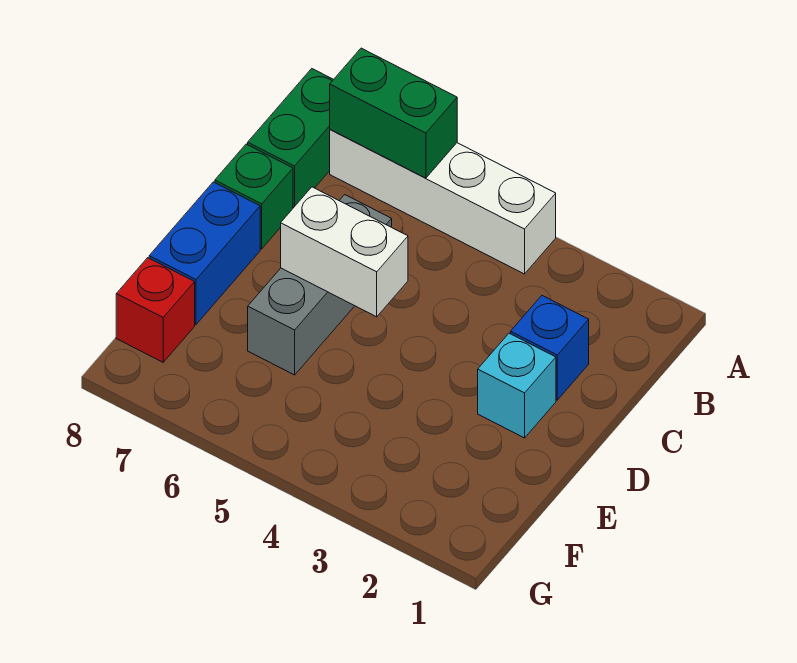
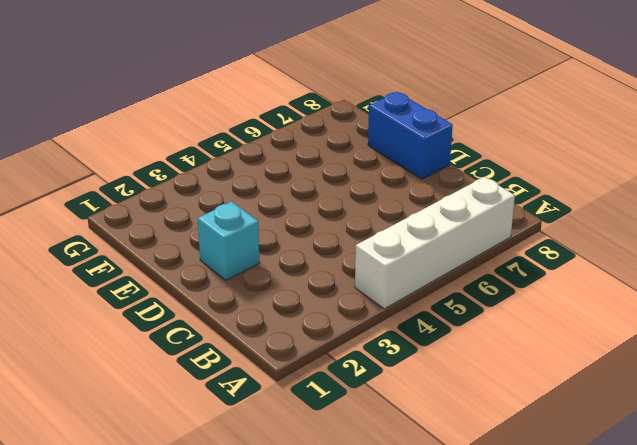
none -> green 1x2 brick [248,69,334,208]
none -> blue 1x1 brick [511,296,589,400]

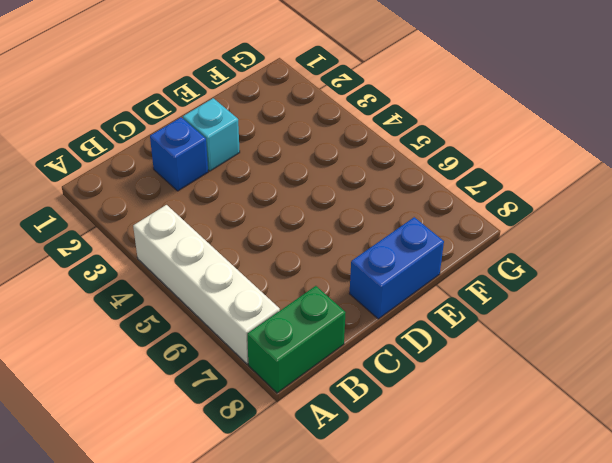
none -> grey 1x3 brick [248,195,392,375]
none -> green 1x1 brick [215,144,293,249]

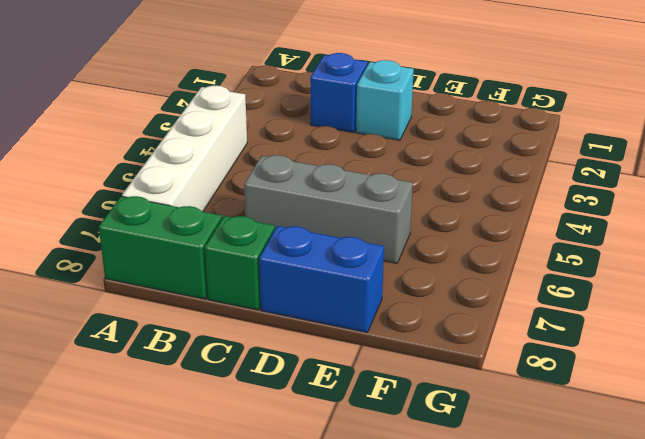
none -> red 1x1 brick [116,258,195,362]
none -> green 1x2 brick [330,48,457,178]

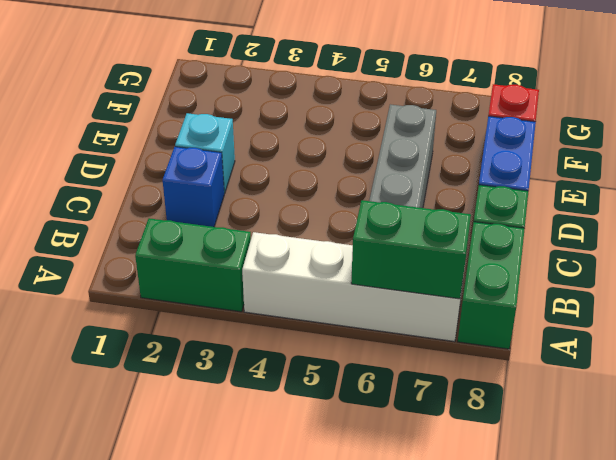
green 1x2 brick [135,218,251,312] -> none
none -> white 1x2 brick [281,187,408,317]

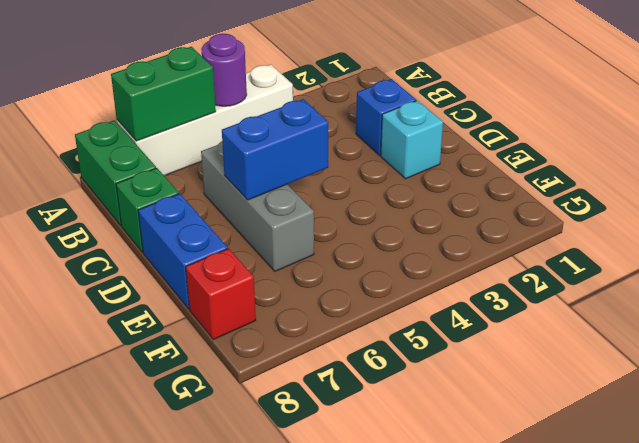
purple 1x1 round brick [201,34,247,106] -> none
blue 1x2 brick [222,99,328,200] -> white 1x2 brick [281,187,408,317]

